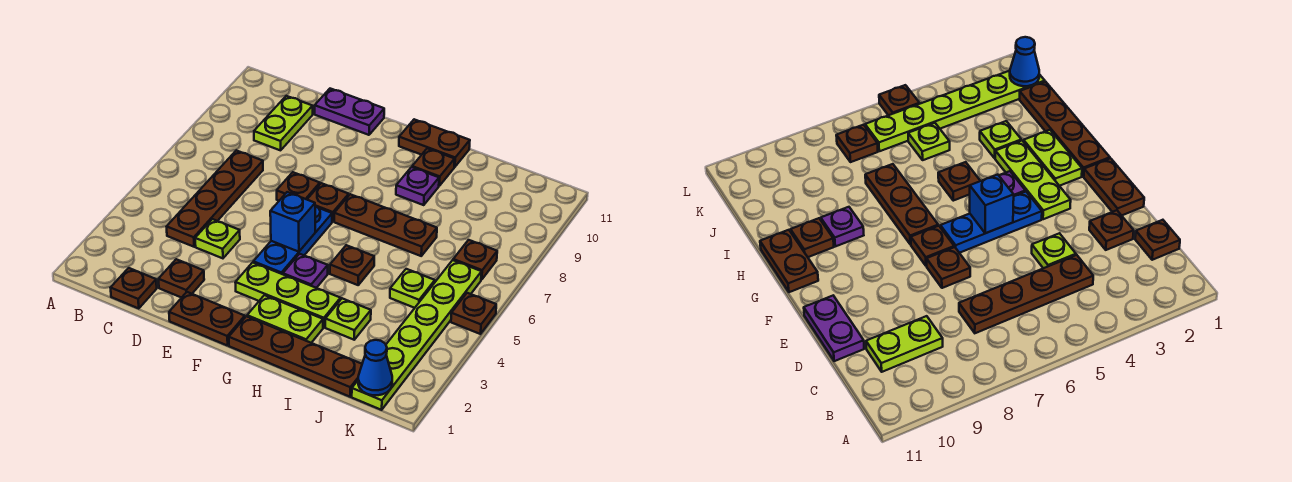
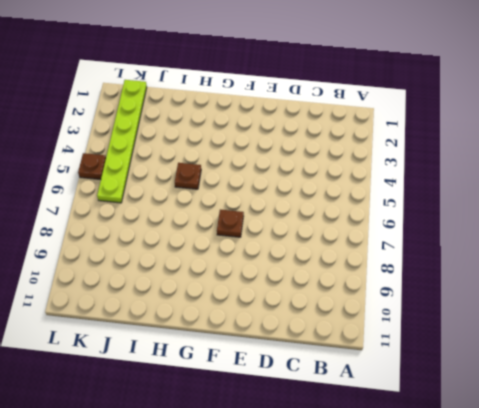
none -> brown 1x1 plate [111,268,157,309]
none -> brown 1x4 plate [167,150,263,247]
none -> lime 1x2 plate [254,96,313,150]

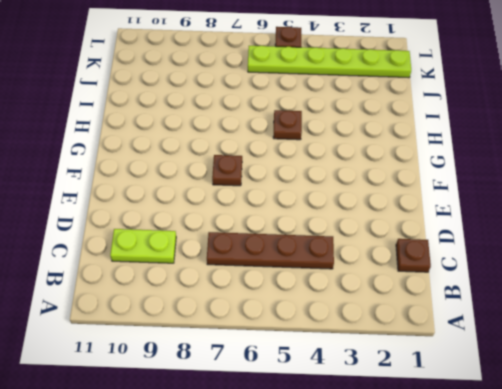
none -> brown 1x1 plate [158,259,204,298]
none -> lime 1x1 plate [195,219,240,258]
none -> purple 1x2 plate [315,89,384,135]

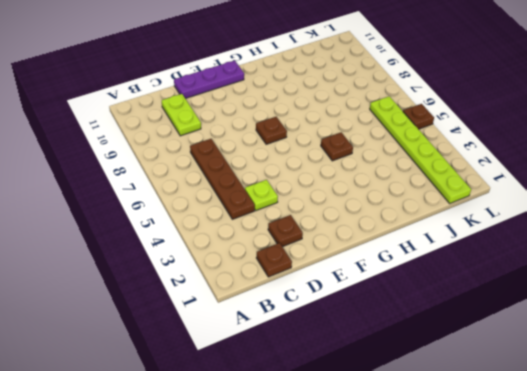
purple 1x3 plate [174,60,244,99] -> purple 1x2 plate [315,89,384,135]
none -> brown 1x2 plate [169,292,245,346]
none -> brown 1x1 plate [277,172,320,201]
none -> lime 1x3 plate [235,262,341,327]

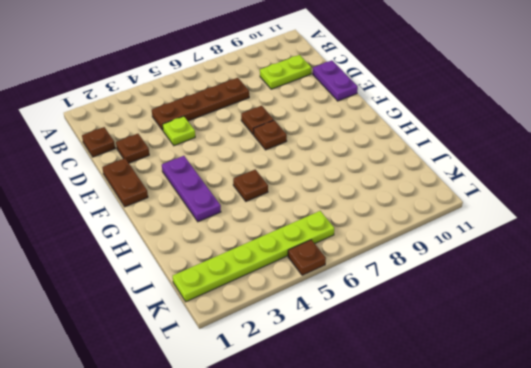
purple 1x3 plate [162,156,221,222] -> lime 1x3 plate [235,262,341,327]
none -> blue 1x3 plate [253,206,332,274]
none -> brown 1x4 plate [229,316,362,397]
none -> lime 1x2 plate [247,295,323,343]

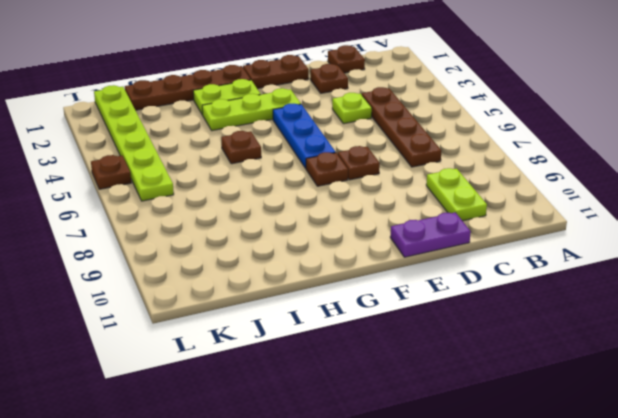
none -> purple 1x1 plate [283,254,328,288]
none -> brown 1x3 plate [334,194,437,256]
none -> brown 1x2 plate [399,119,470,167]

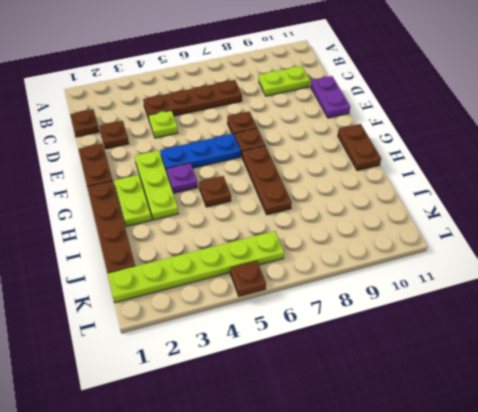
none -> purple 1x1 plate [396,167,439,205]
none -> brown 1x1 plate [412,148,455,186]
none -> lime 1x1 plate [325,298,371,340]

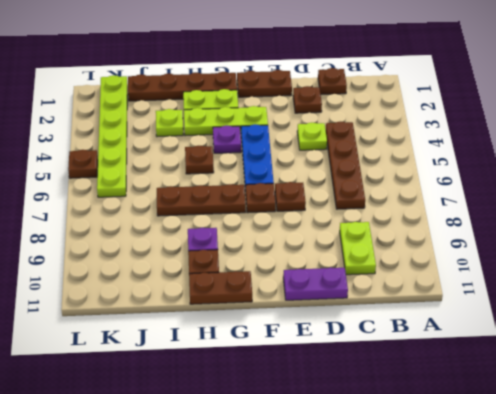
none -> lime 1x1 plate [390,269,435,308]
none -> brown 1x1 plate [453,240,497,280]
none -> blue 1x1 brick [270,192,315,252]

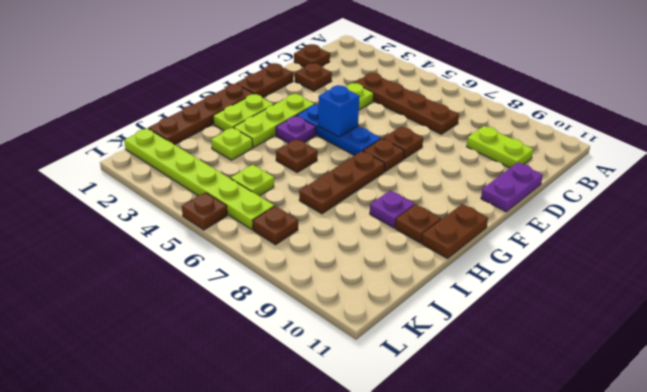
none -> blue 1x1 cone [358,340,392,395]

